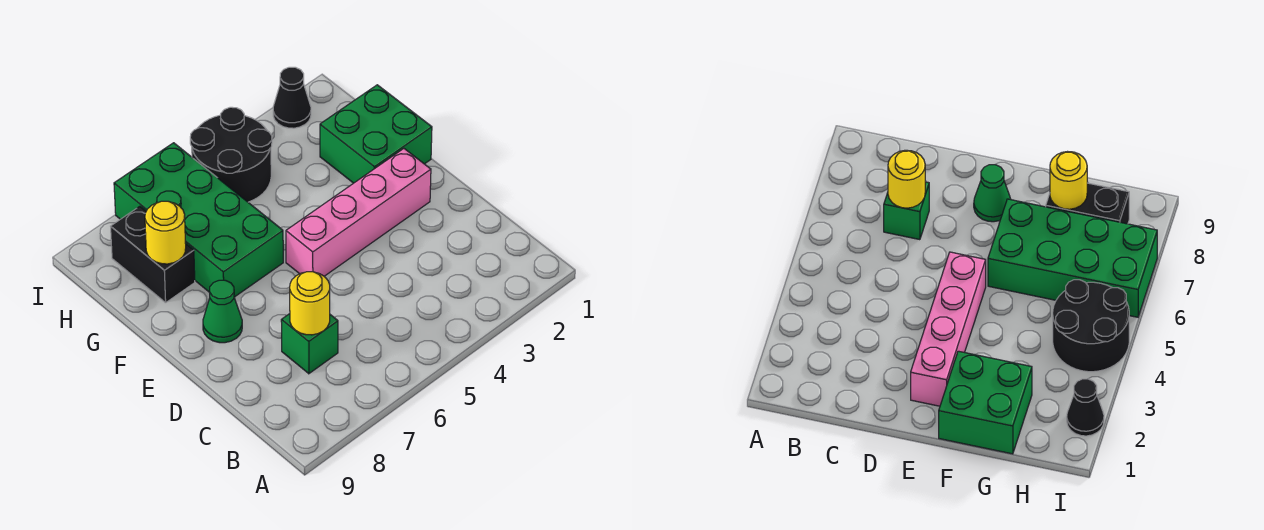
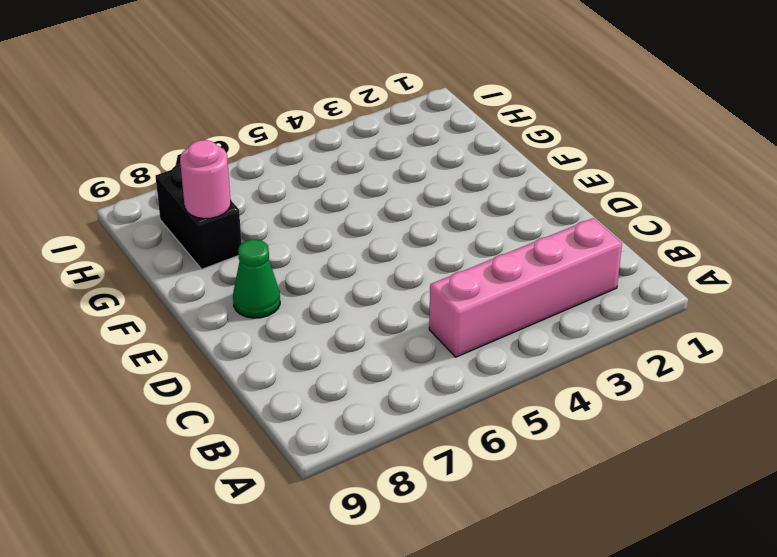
pink 1x4 brick [429,218,622,357] -> pink 1x4 brick moved to [286,149,431,276]
pink 1x1 round brick [180,140,231,219] -> yellow 1x1 round brick [145,201,186,264]
none -> green 1x1 brick [281,314,338,374]
none -> green 2x2 brick [320,85,432,183]

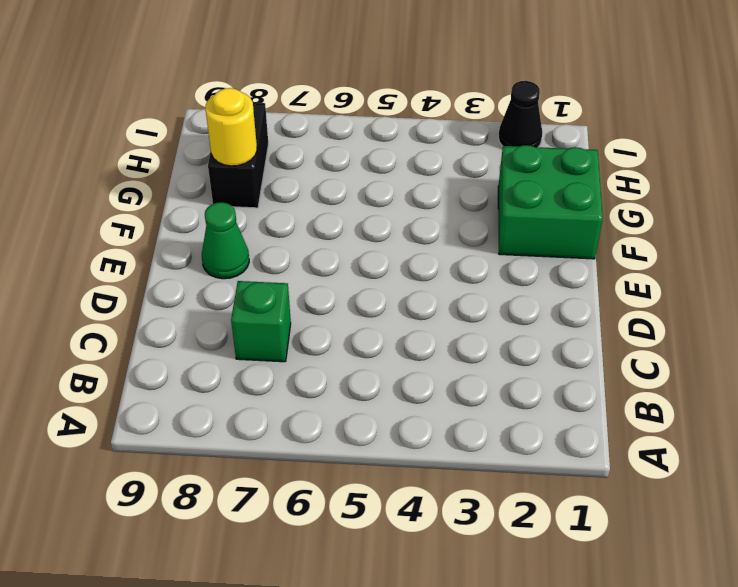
none -> pink 1x4 brick [286,149,431,276]
none -> green 2x4 brick [114,143,283,297]

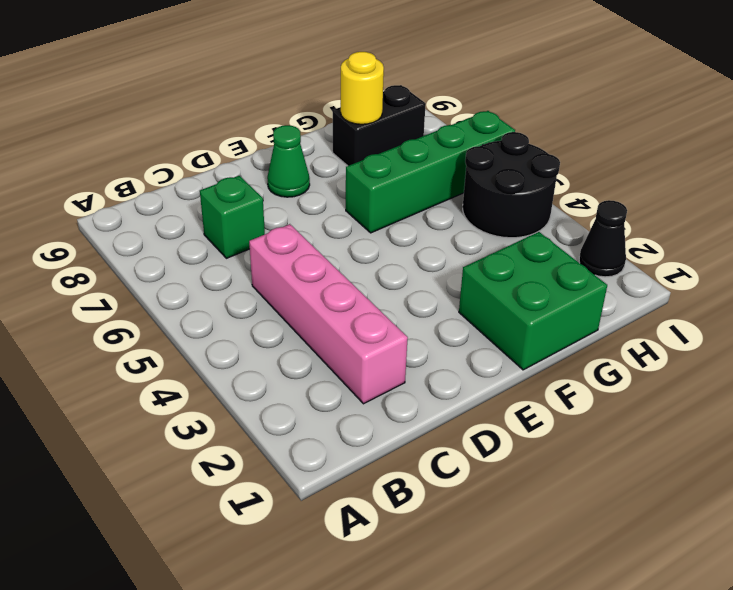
pink 1x4 brick [249,224,408,404] -> pink 1x4 brick moved to [286,149,431,276]
green 1x4 brick [346,111,515,233] -> green 2x4 brick [114,143,283,297]
none -> yellow 1x1 round brick [290,272,330,335]

